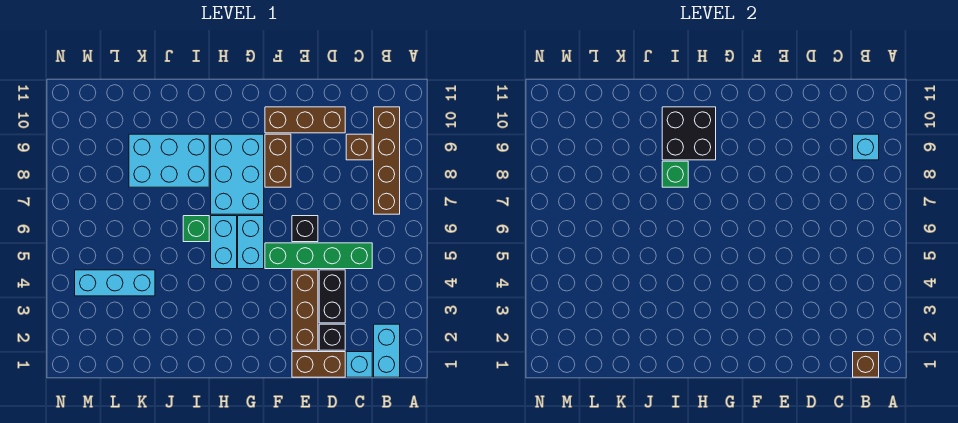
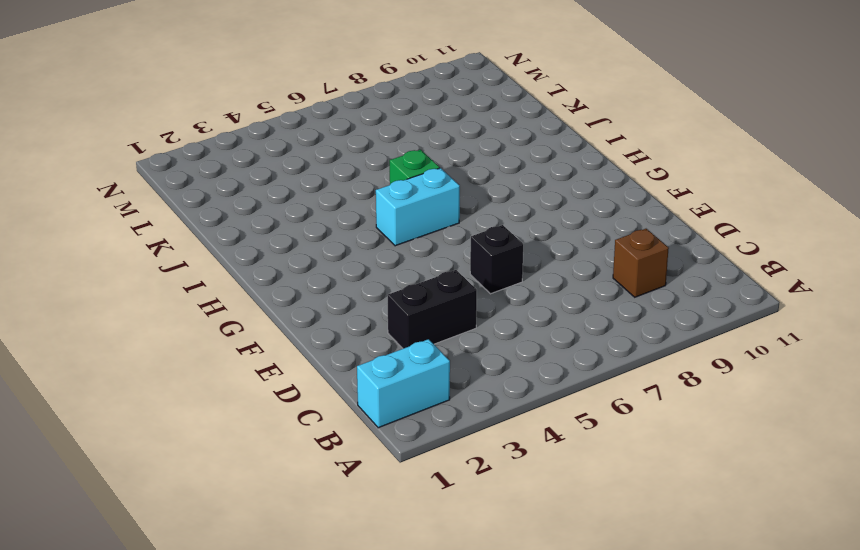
none -> brown 1x4 brick [374,107,400,214]
none -> cyan 1x1 brick [346,352,372,377]
none -> green 1x4 brick [265,243,372,269]

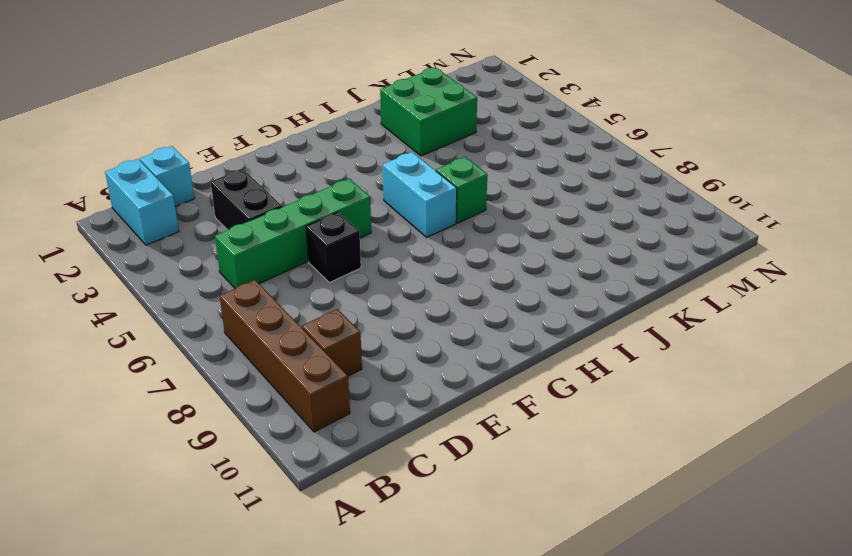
green 2x2 brick [380,67,477,156] -> none
none -> brown 1x2 brick [292,352,345,377]
none -> black 1x1 brick [319,324,345,350]
none -> brown 1x3 brick [265,107,345,133]

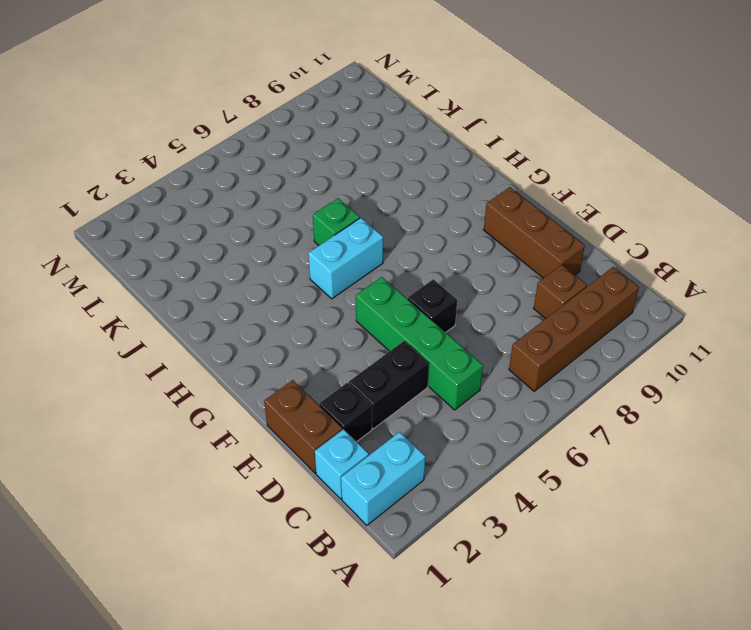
none -> brown 1x3 brick [292,270,318,350]
none -> brown 1x2 brick [265,134,291,187]
none -> cyan 1x2 brick [238,216,264,269]

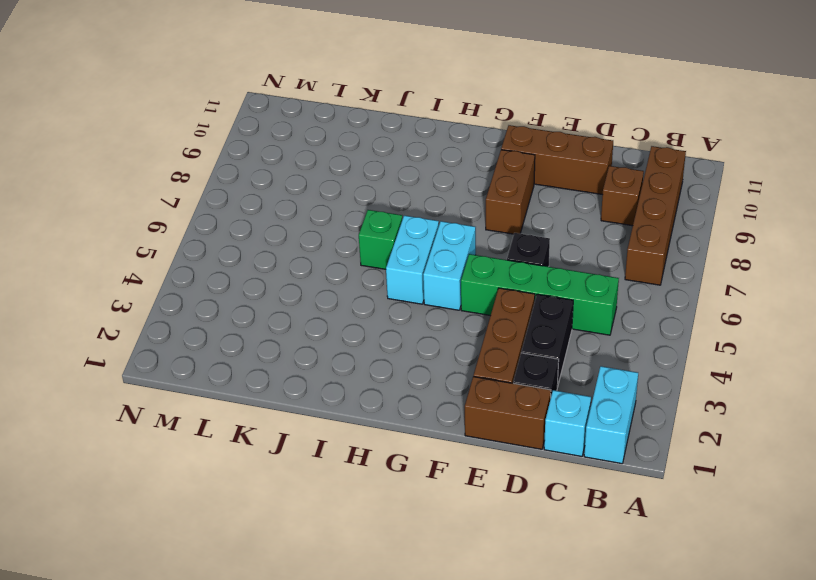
none -> cyan 2x3 brick [211,134,264,214]
none -> cyan 2x3 brick [129,134,209,187]
none -> cyan 1x3 brick [75,270,155,296]

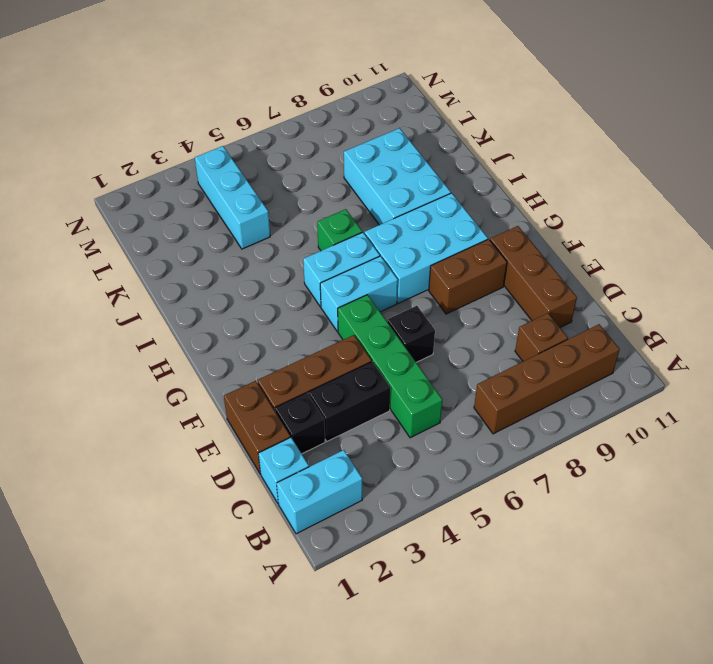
none -> brown 1x1 brick [853,352,879,377]
none -> cyan 1x1 brick [853,134,879,160]
none -> black 2x2 brick [662,107,716,160]

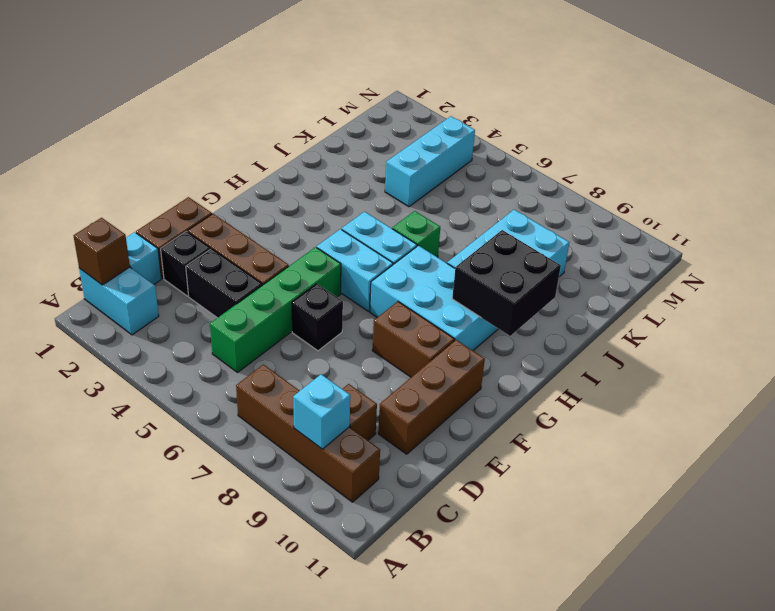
none -> green 1x1 brick [662,161,688,187]

